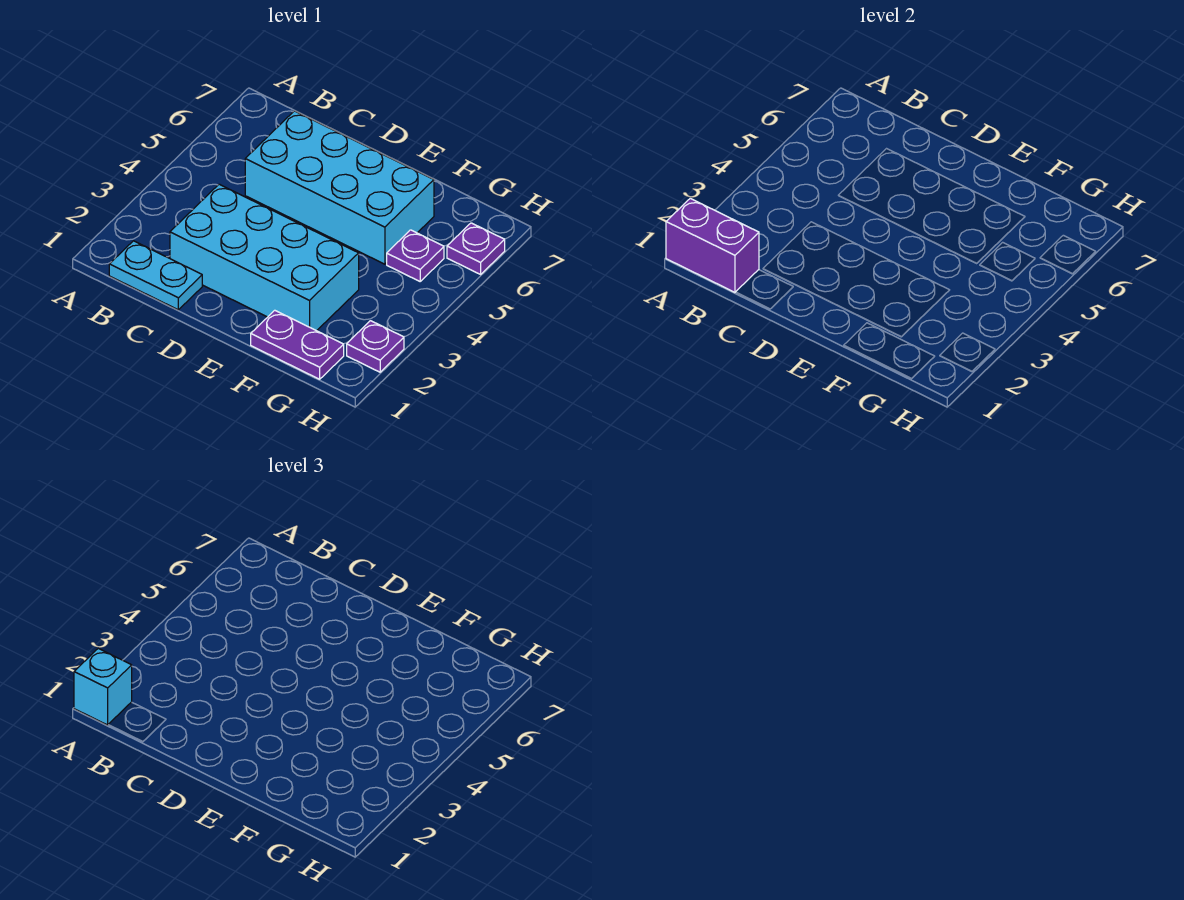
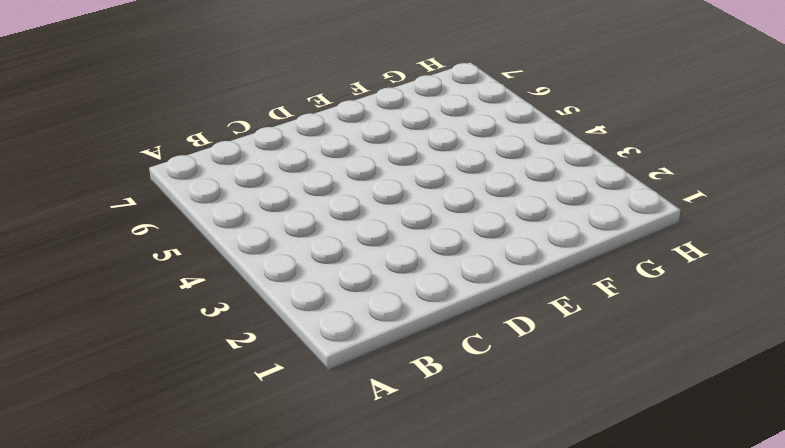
none -> cyan 1x2 plate [109,241,202,310]
none -> cyan 2x4 brick [170,184,359,331]

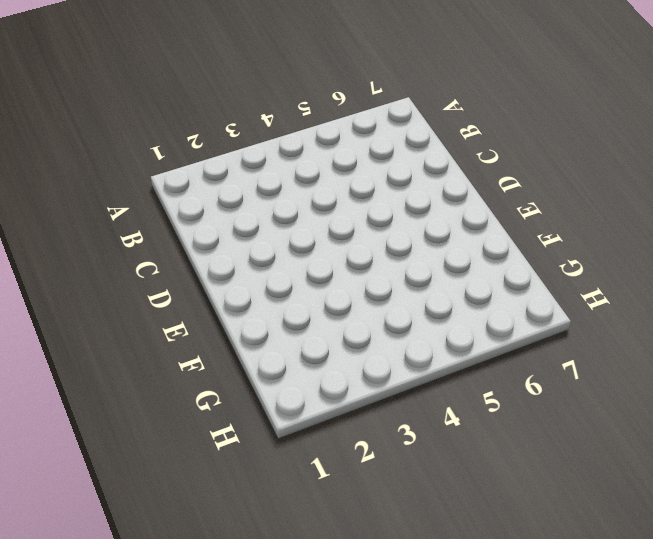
none -> cyan 1x2 plate [109,241,202,310]
none -> cyan 2x4 brick [170,184,359,331]

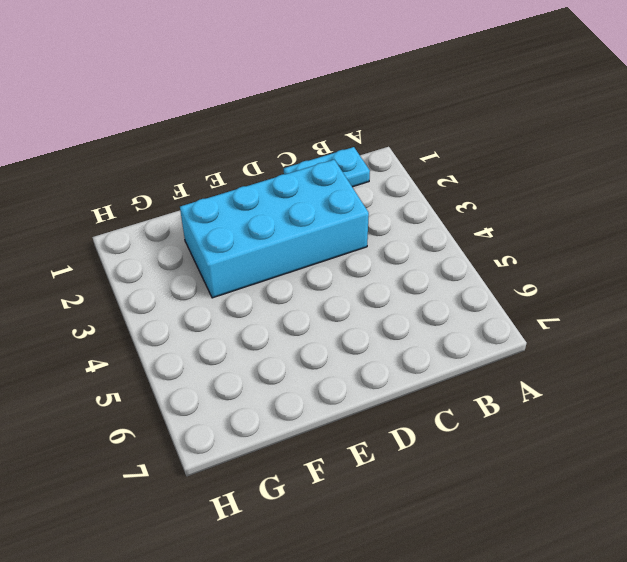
none -> cyan 2x4 brick [245,111,434,264]
none -> purple 1x2 plate [251,310,344,379]

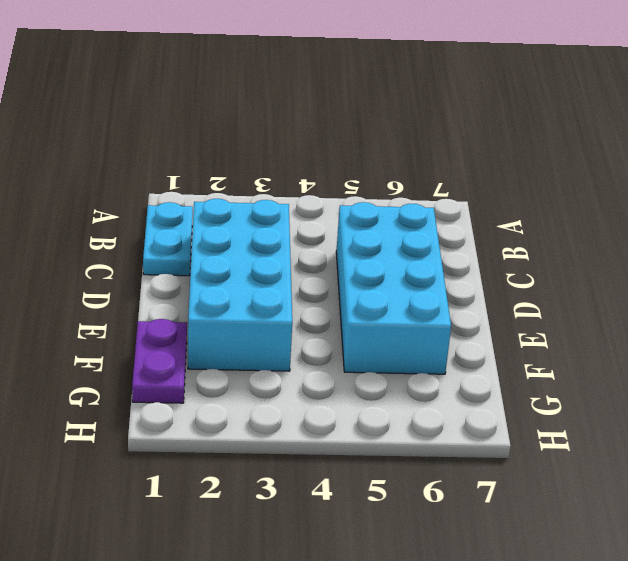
none -> purple 1x1 plate [387,230,444,281]
none -> purple 1x1 plate [347,321,404,372]

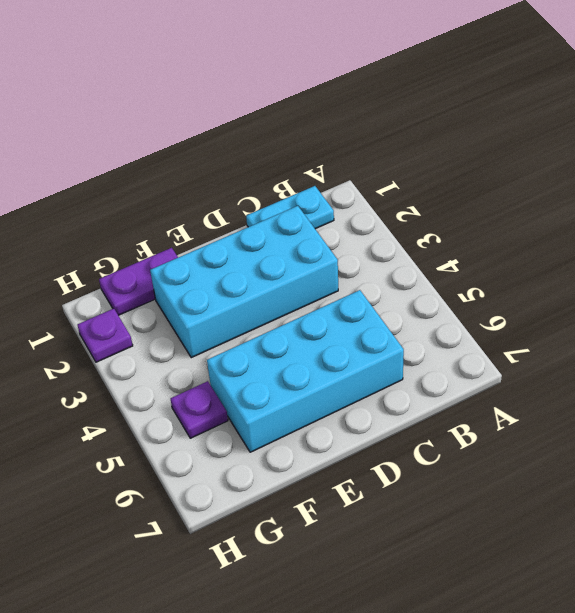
none -> purple 1x1 plate [447,223,505,274]
none -> purple 1x2 brick [666,199,759,292]

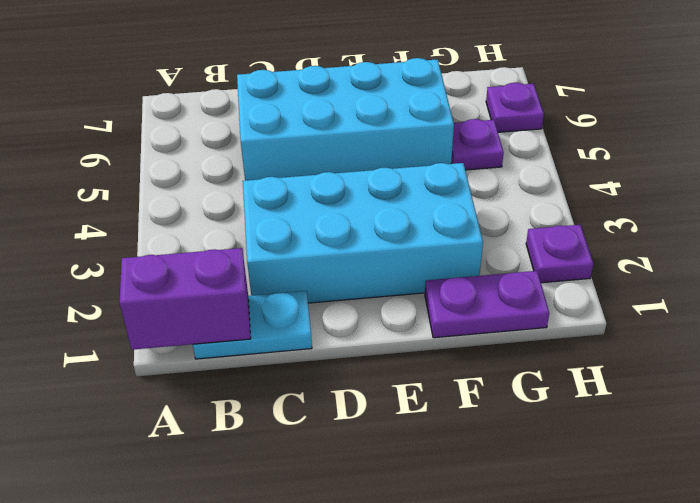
none -> cyan 1x1 brick [74,649,132,725]

